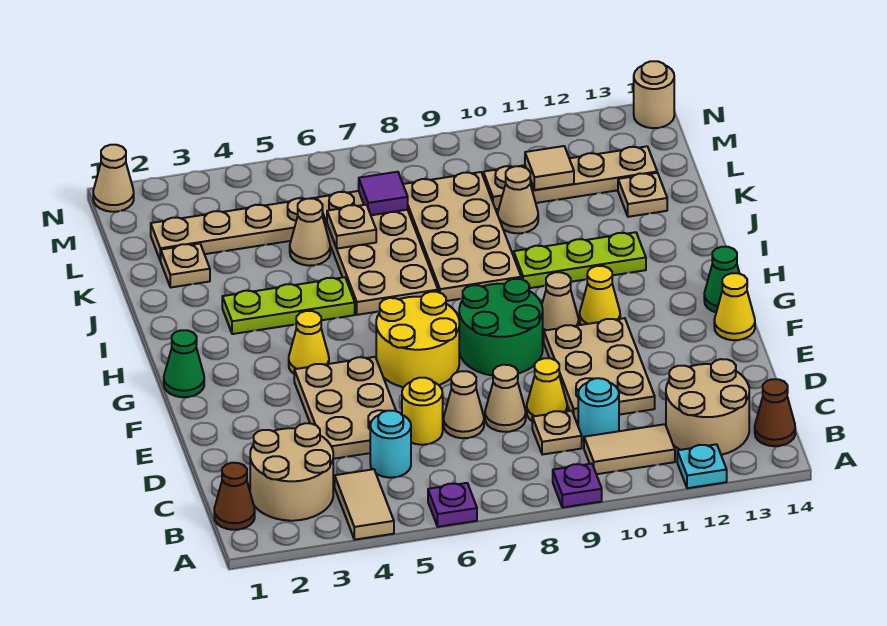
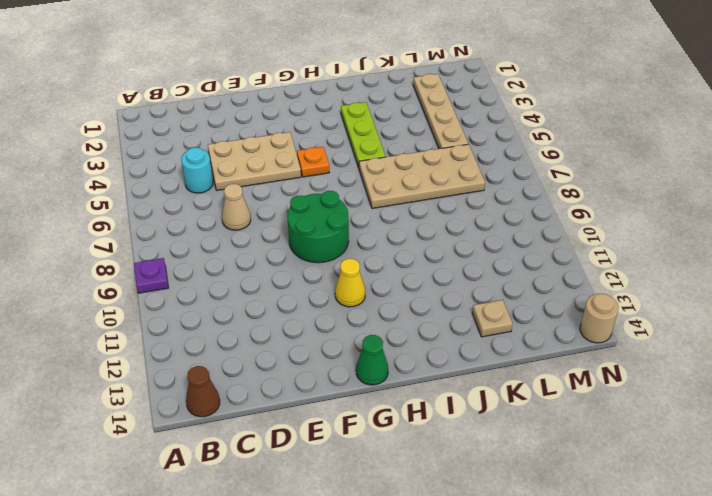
orange 1x1 plate [297,147,329,177] -> none
none -> tan 1x2 tile [335,469,394,540]
none -> purple 1x1 plate [428,483,477,527]
none -> cyan 1x1 plate [677,444,727,488]
none -> brown 1x1 cone [214,463,255,530]

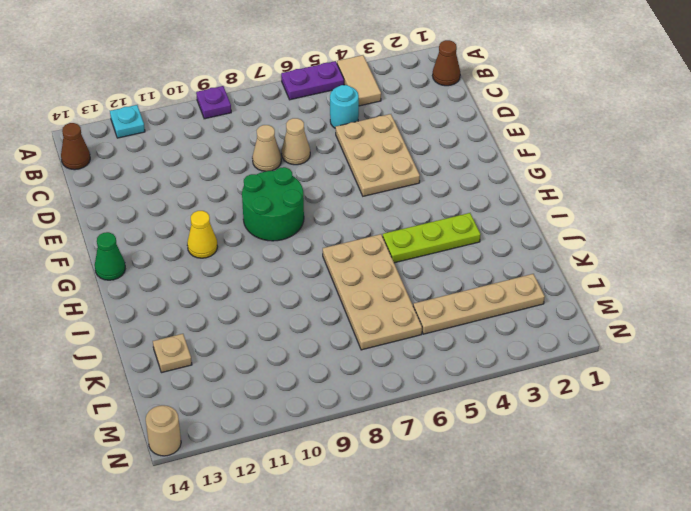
purple 1x2 plate [281,61,344,100] -> purple 1x1 plate [428,483,477,527]
none -> tan 2x2 round brick [250,423,333,521]
none -> tan 1x2 tile [584,424,675,474]
none -> tan 2x2 round brick [666,359,749,455]
none -> tan 1x1 plate [532,411,582,455]

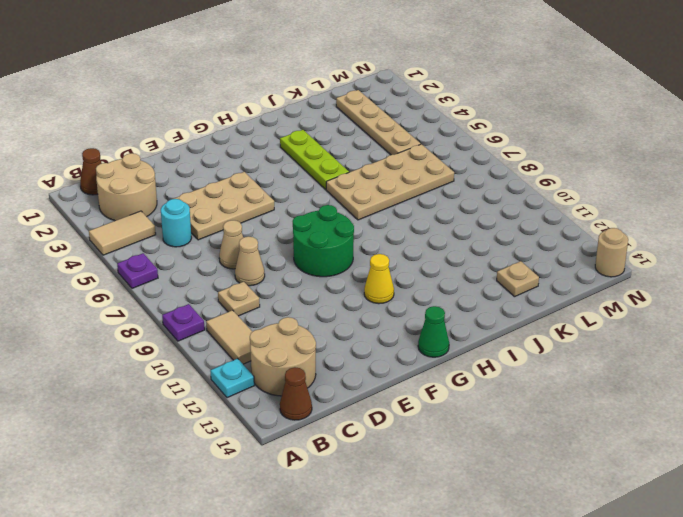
none -> cyan 1x1 round brick [578,378,619,441]
none -> yellow 1x1 round brick [402,378,443,445]
none -> yellow 1x1 cone [527,358,567,421]
none -> tan 2x3 plate [544,318,655,421]

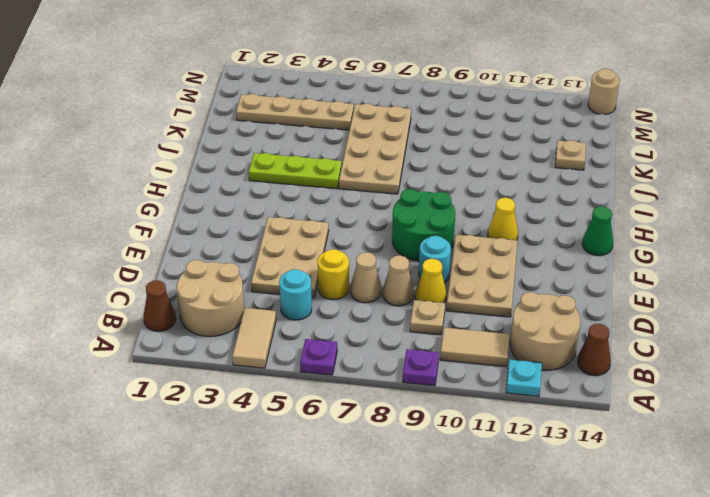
cyan 1x1 round brick [419,236,451,283] -> cyan 1x1 round brick moved to [578,378,619,441]
none -> yellow 2x2 round brick [376,292,459,387]
none -> yellow 1x1 cone [714,273,755,340]
none -> green 1x1 cone [164,330,204,397]
none -> yellow 1x1 cone [289,311,329,373]

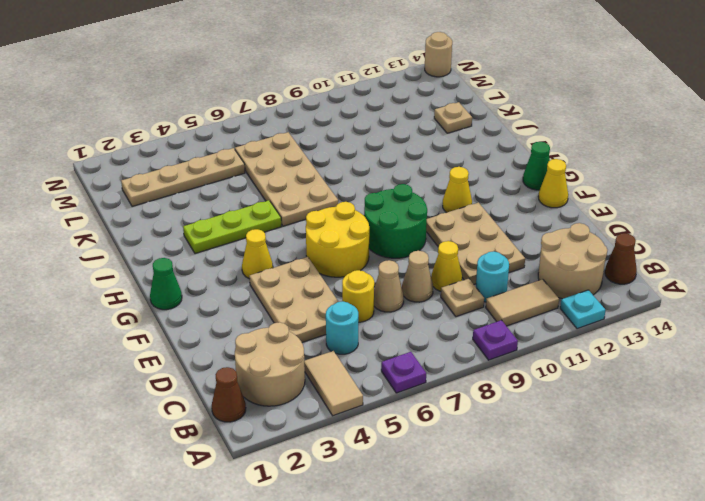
none -> tan 1x1 cone [542,272,579,335]
none -> tan 2x4 plate [403,172,521,301]
none -> lime 1x3 plate [514,232,646,288]
none -> tan 1x1 plate [161,244,210,287]

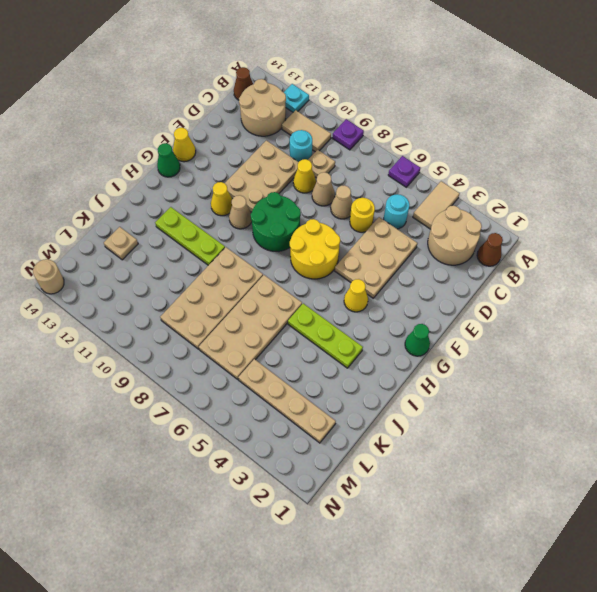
none -> tan 1x1 plate [161,244,210,287]
none -> tan 1x1 cone [290,199,330,266]
none -> tan 1x1 cone [498,166,538,233]
none -> tan 1x4 plate [483,146,657,209]

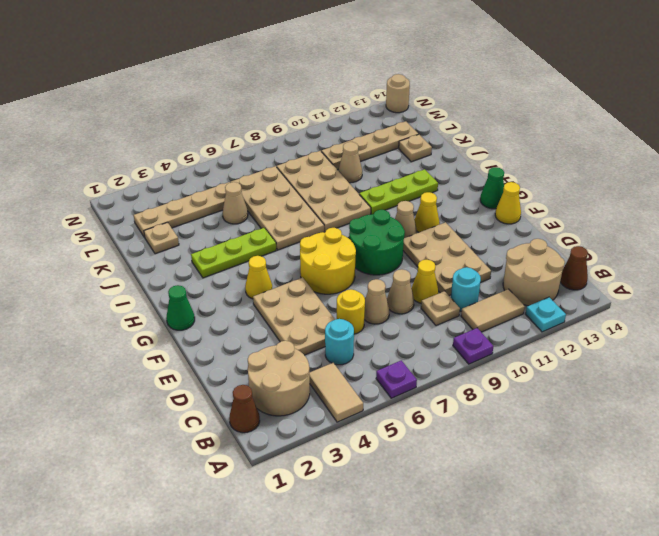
none -> tan 1x1 cone [93,145,134,212]
none -> tan 1x1 plate [327,205,376,249]
none -> purple 1x1 tile [359,172,408,215]
none -> tan 1x1 tile [525,146,574,190]

